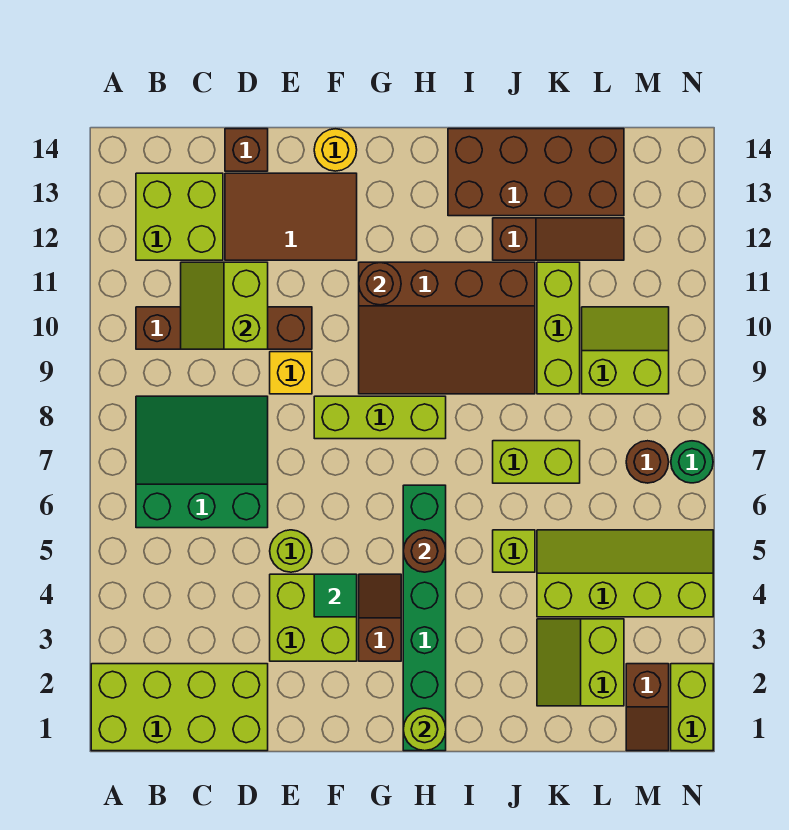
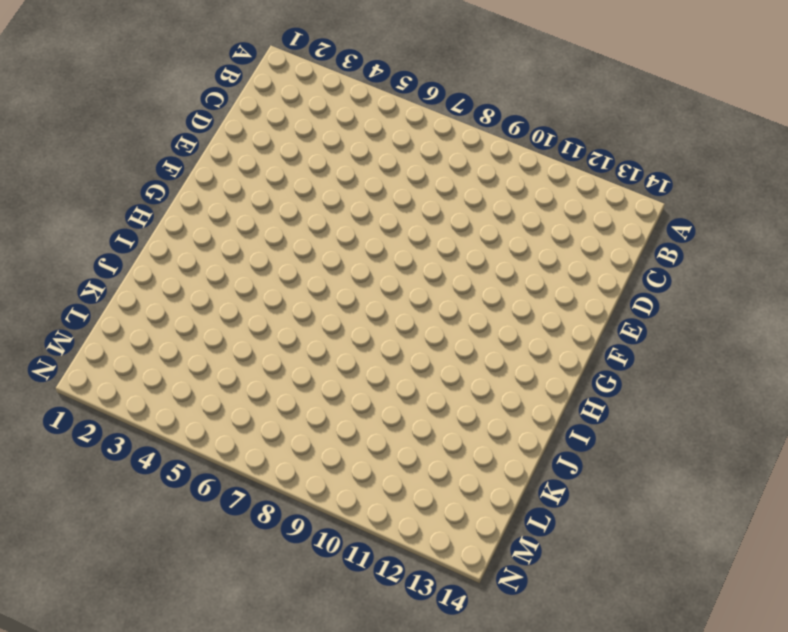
none -> lime 2x4 brick [91,664,268,751]
none -> green 3x3 slope [136,396,268,528]
none -> brown 1x4 brick [136,307,312,349]
none -> lime 2x2 brick [136,173,223,260]

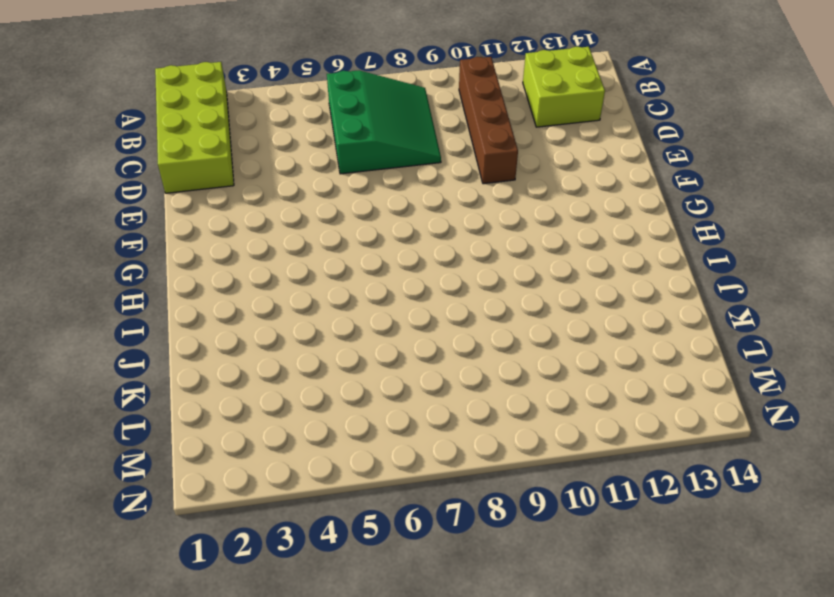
none -> brown 2x3 tile [225,173,357,260]
none -> brown 1x1 brick [225,129,268,171]
none -> lime 2x2 brick [270,574,357,661]
none -> lime 1x1 round brick [270,530,312,572]

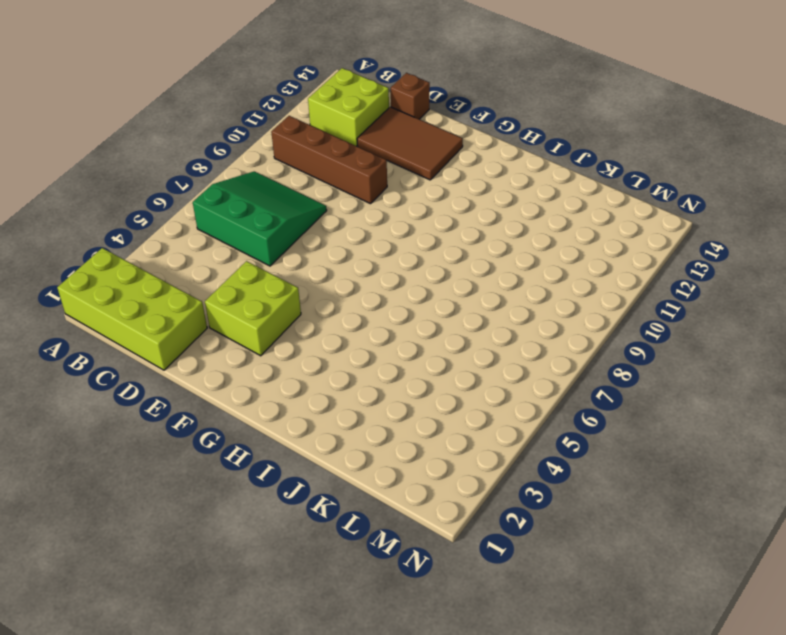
none -> lime 1x1 round brick [270,530,312,572]
none -> yellow 1x1 brick [270,352,312,394]
none -> lime 1x3 brick [314,396,446,439]
none -> yellow 1x1 round brick [314,129,357,171]

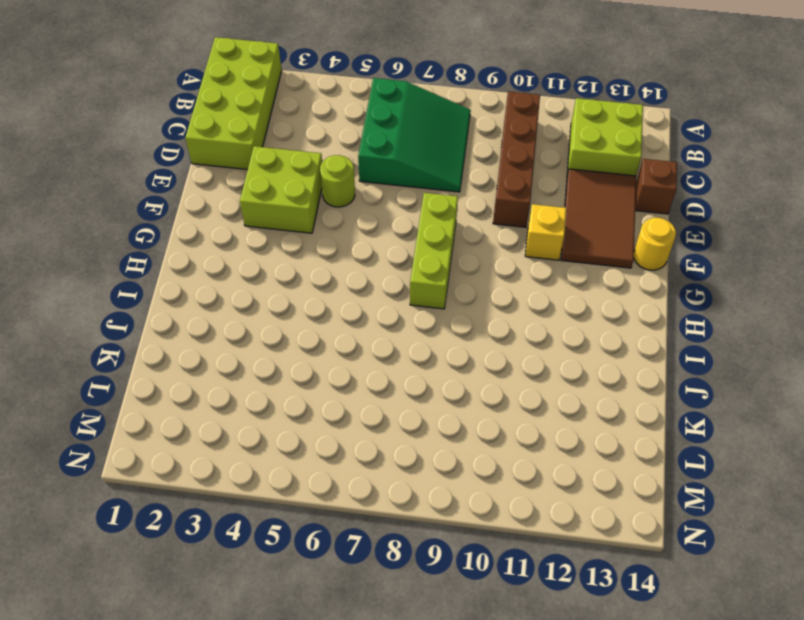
yellow 1x1 brick [525,204,566,260] -> yellow 1x1 brick moved to [270,352,312,394]
none -> brown 1x2 slope [359,574,401,661]
none -> brown 3x4 slope [359,262,535,394]
none -> green 1x6 brick [403,485,446,751]
none -> brown 2x4 brick [448,129,624,216]

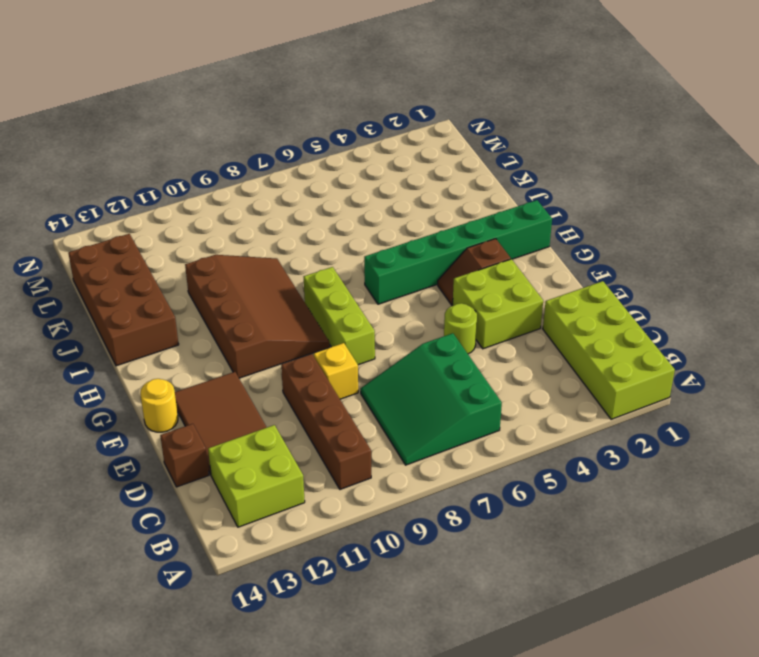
none -> lime 1x1 brick [493,530,535,572]
none -> lime 1x2 brick [493,441,580,483]
none -> brown 1x3 slope [493,218,624,260]
none -> lime 2x2 slope [537,619,624,706]

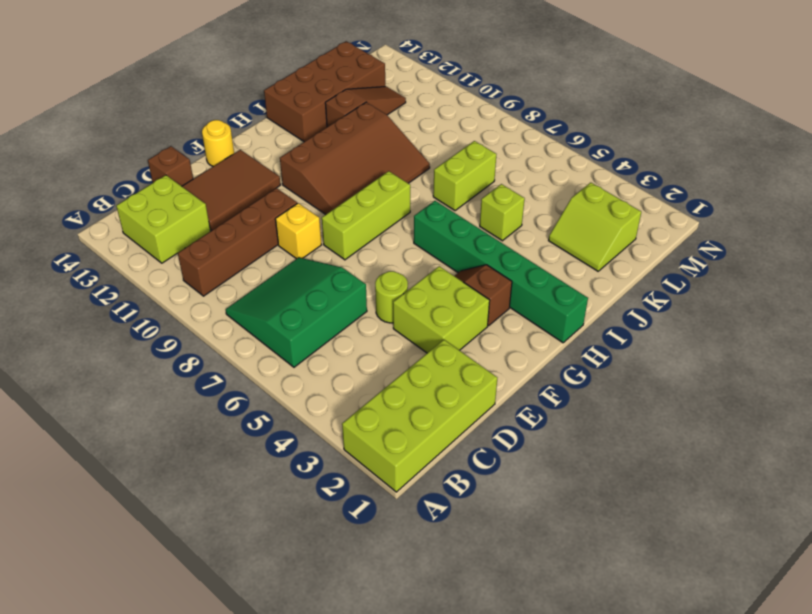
none -> lime 2x4 slope [537,530,713,617]
none -> lime 1x3 brick [537,262,580,394]
none -> lime 2x2 slope [582,307,669,394]
none -> brown 1x2 slope [626,664,669,751]

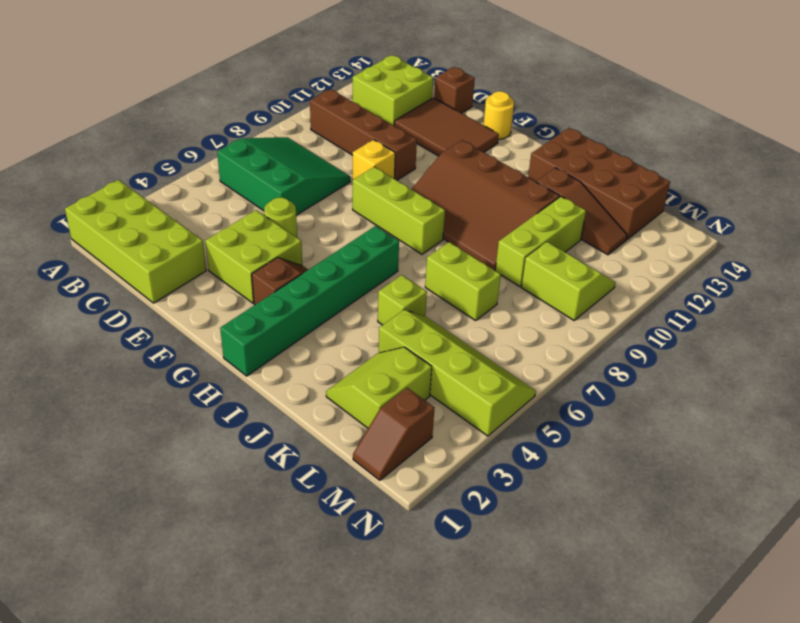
none -> brown 1x1 round brick [626,441,669,483]
none -> lime 1x2 brick [671,664,713,751]
none -> green 1x1 round brick [671,441,713,483]
none -> lime 2x2 slope [181,262,268,349]

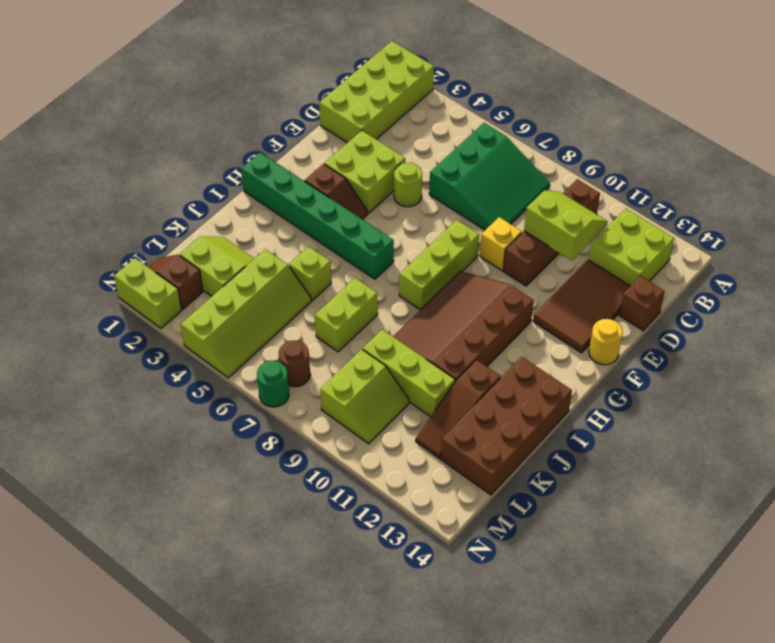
none -> green 1x1 tile [314,574,357,617]
none -> brown 1x1 round brick [359,263,401,305]
none -> lime 1x1 round brick [403,708,446,751]
none -> brown 1x1 round brick [403,530,446,572]

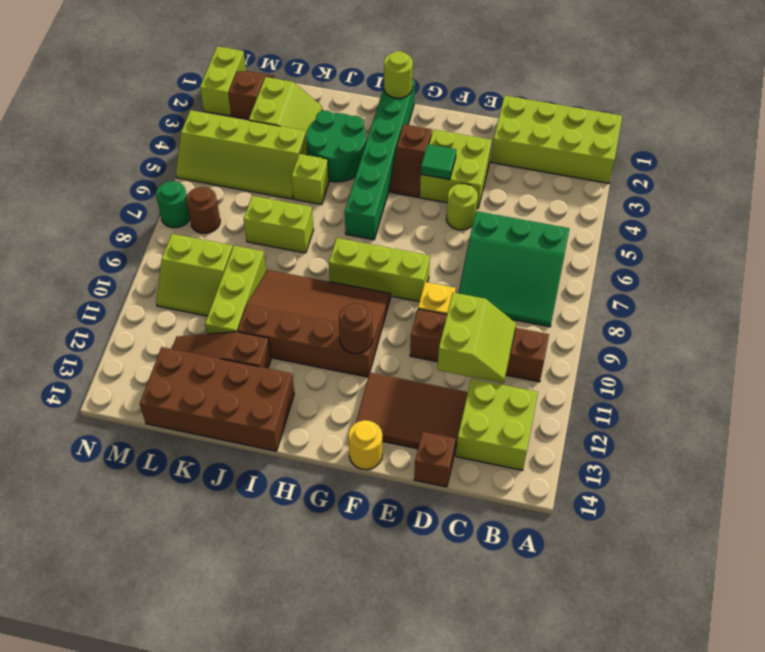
green 2x2 round brick [306,111,366,182] -> none
none -> brown 1x1 round brick [403,530,446,572]

